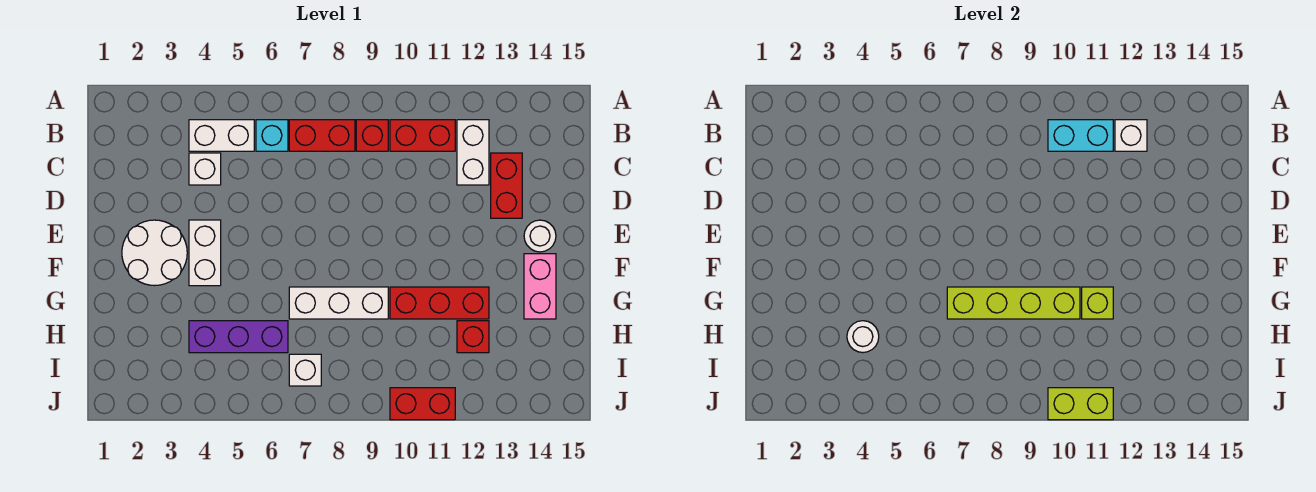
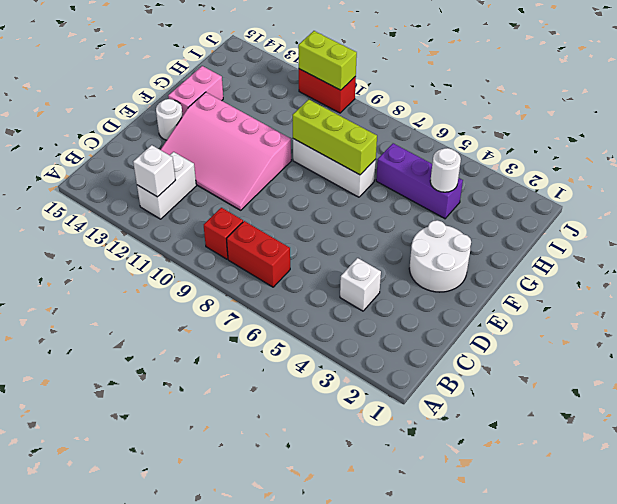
pink 3x4 slope [161,92,291,210] -> red 1x2 brick [491,153,522,218]
lime 1x3 brick [292,100,377,175] -> lime 1x4 brick [947,287,1080,319]
none -> white 1x2 brick [189,120,254,151]
none -> cyan 1x1 brick [256,120,288,151]
none -> red 1x2 brick [390,120,455,151]

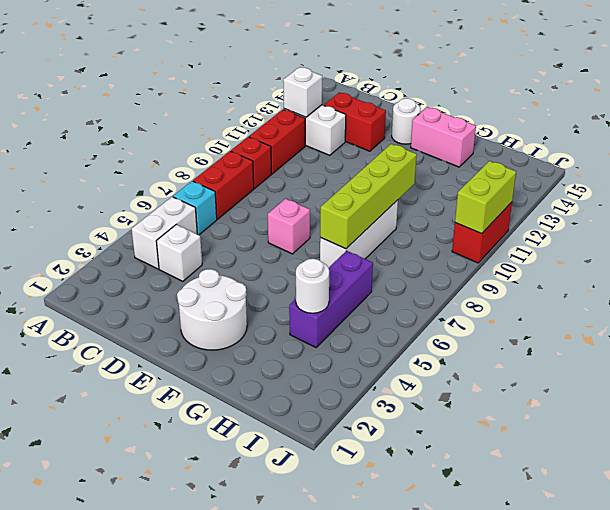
pink 1x1 brick [268,199,310,254] -> none
none -> white 1x2 brick [189,220,221,286]
none -> red 1x3 brick [390,287,489,319]
none -> red 1x1 brick [457,321,489,353]

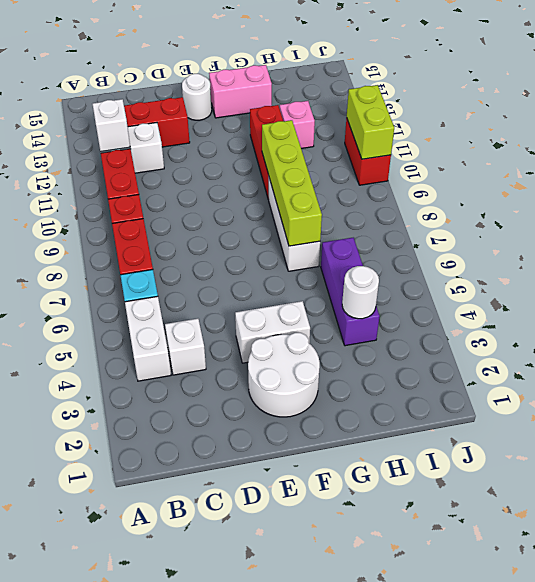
pink 1x1 brick [280,101,315,149] -> red 1x1 brick [457,321,489,353]
none -> white 1x1 brick [289,354,321,386]
none -> cyan 1x2 brick [1048,120,1113,151]
none -> lime 1x1 brick [1082,287,1113,319]

